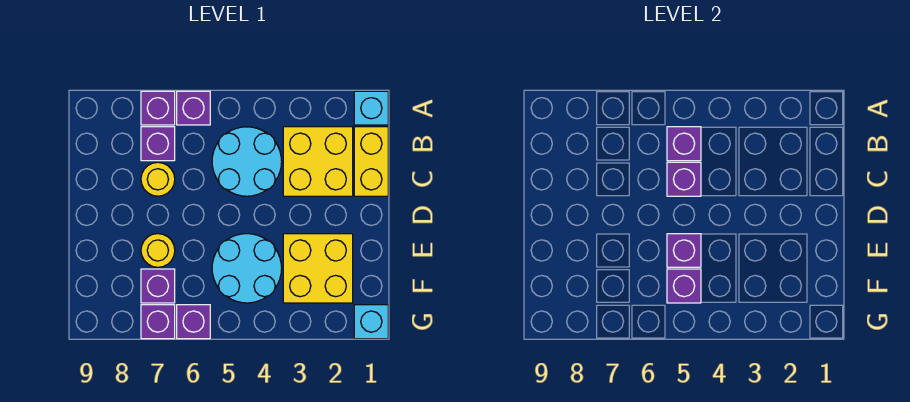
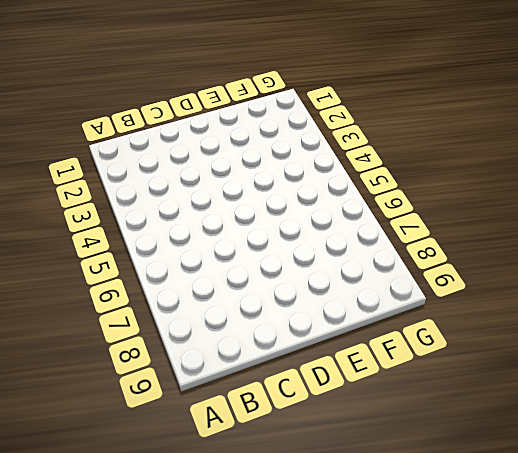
none -> cyan 1x1 brick [354,91,388,125]
none -> purple 1x1 brick [177,91,210,125]
none -> purple 1x1 brick [141,91,175,125]

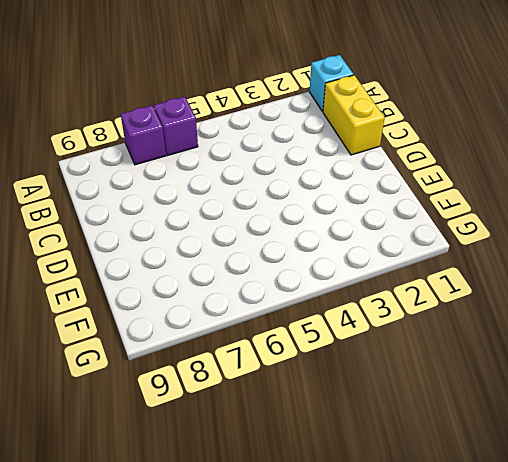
none -> yellow 2x2 brick [283,127,353,196]
none -> cyan 2x2 round brick [212,127,282,196]
none -> purple 1x1 brick [141,127,175,161]

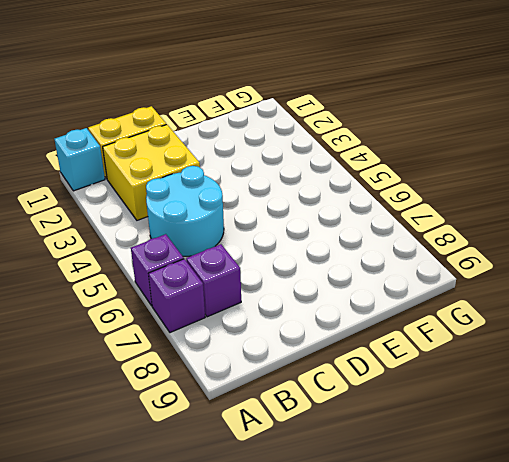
none -> yellow 1x1 round brick [141,162,175,196]
none -> yellow 2x2 brick [283,234,353,303]
none -> cyan 2x2 round brick [212,234,282,303]

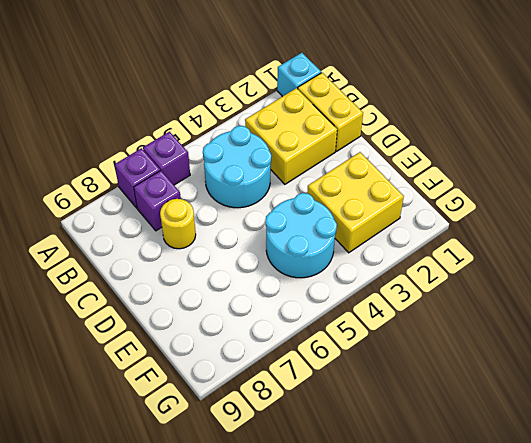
none -> yellow 1x1 round brick [141,234,175,267]
none -> purple 1x1 brick [141,269,175,303]
none -> cyan 1x1 brick [354,305,388,339]

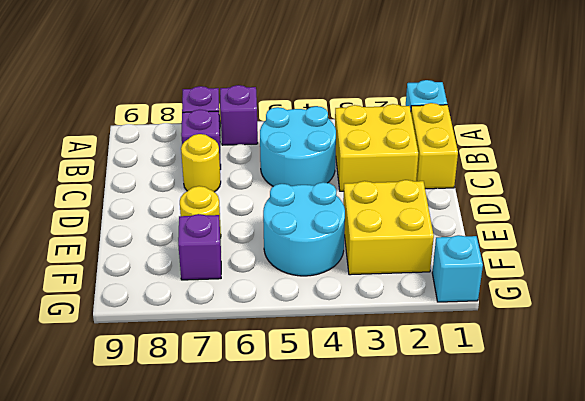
none -> purple 1x1 brick [177,305,210,339]
none -> purple 1x1 brick [141,305,175,339]
none -> purple 1x1 brick [667,127,701,161]

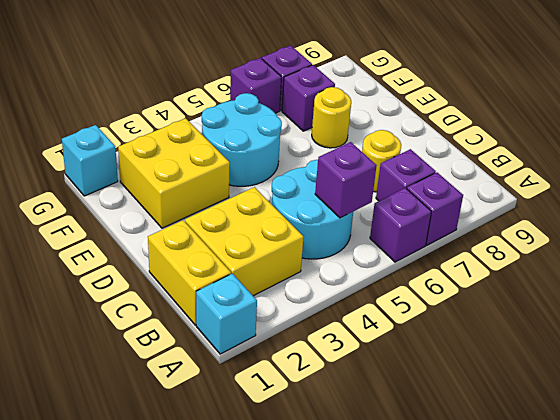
none -> purple 1x1 brick [667,162,701,196]
none -> purple 1x1 brick [667,234,701,267]
none -> purple 1x1 brick [667,269,701,303]

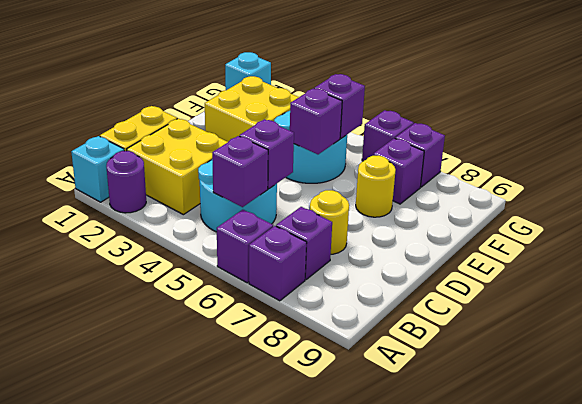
purple 1x1 round brick [106,151,146,213] -> none

